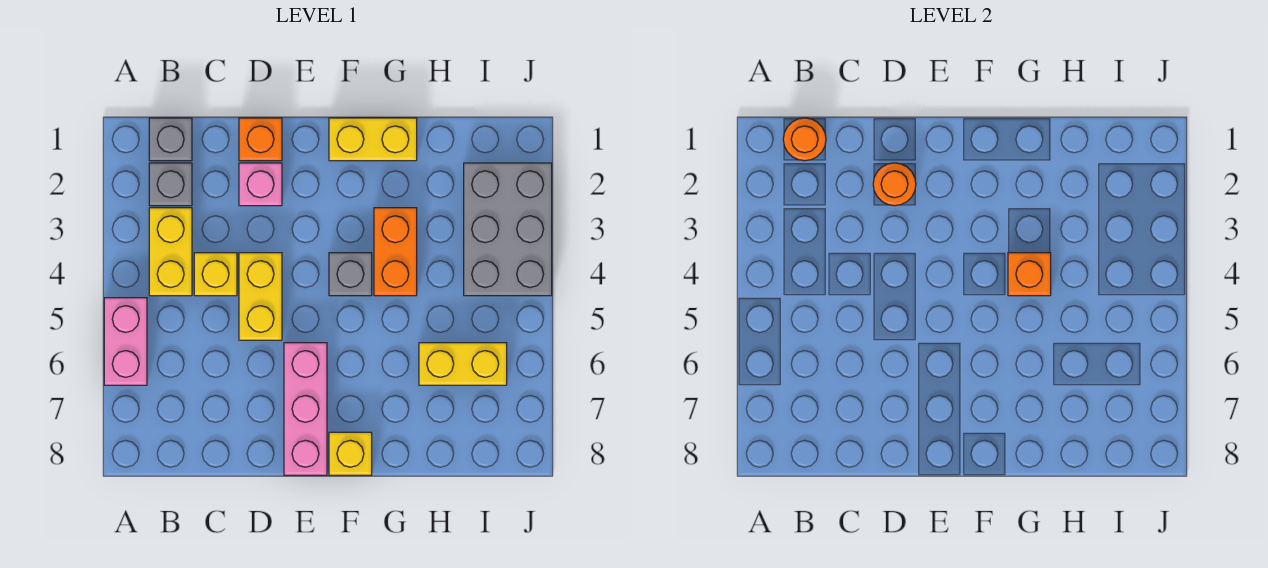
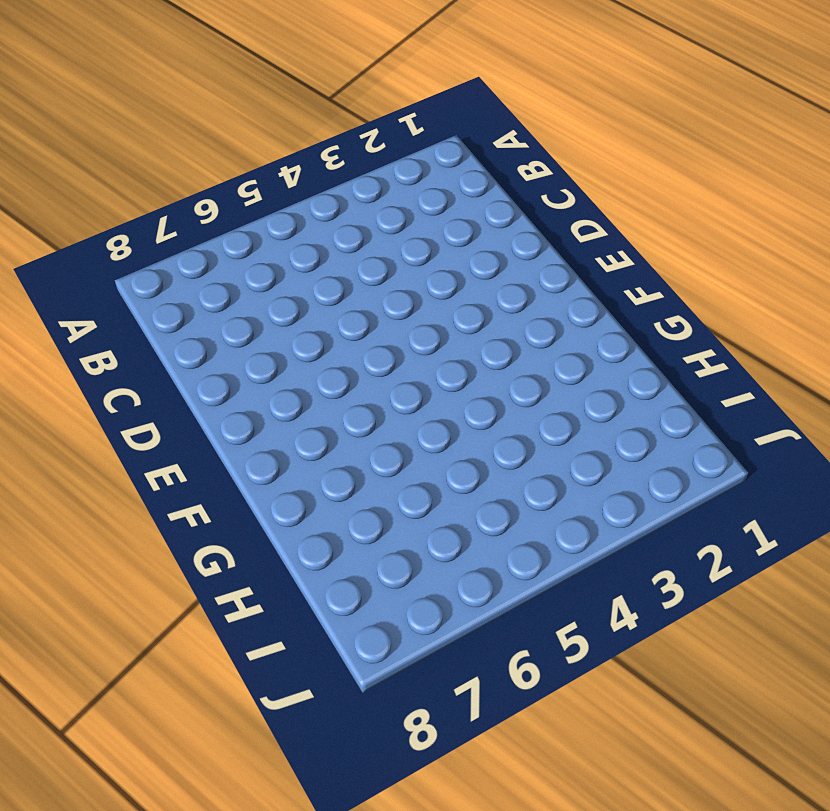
none -> pink 1x2 brick [104,298,147,385]
none -> grey 1x1 brick [149,118,192,161]
none -> grey 1x1 brick [149,163,192,206]

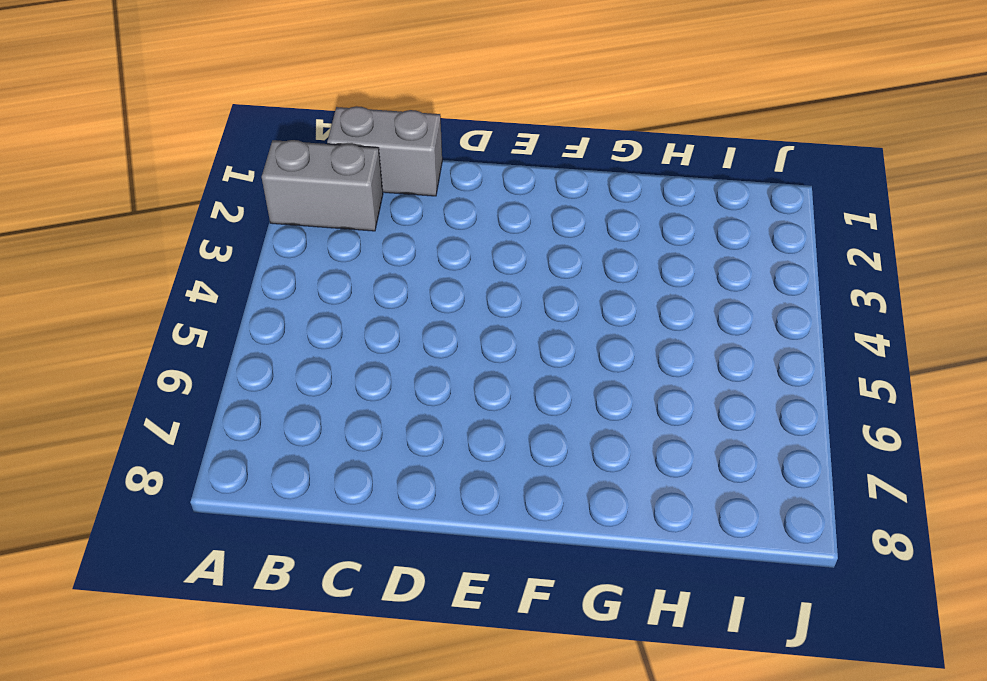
grey 1x2 brick [262,140,383,231] -> grey 1x1 brick [149,163,192,206]
grey 1x2 brick [327,106,442,196] -> grey 1x1 brick [149,118,192,161]
none -> pink 1x2 brick [104,298,147,385]
none -> yellow 1x2 brick [149,208,192,296]
none -> yellow 1x1 brick [194,253,237,296]

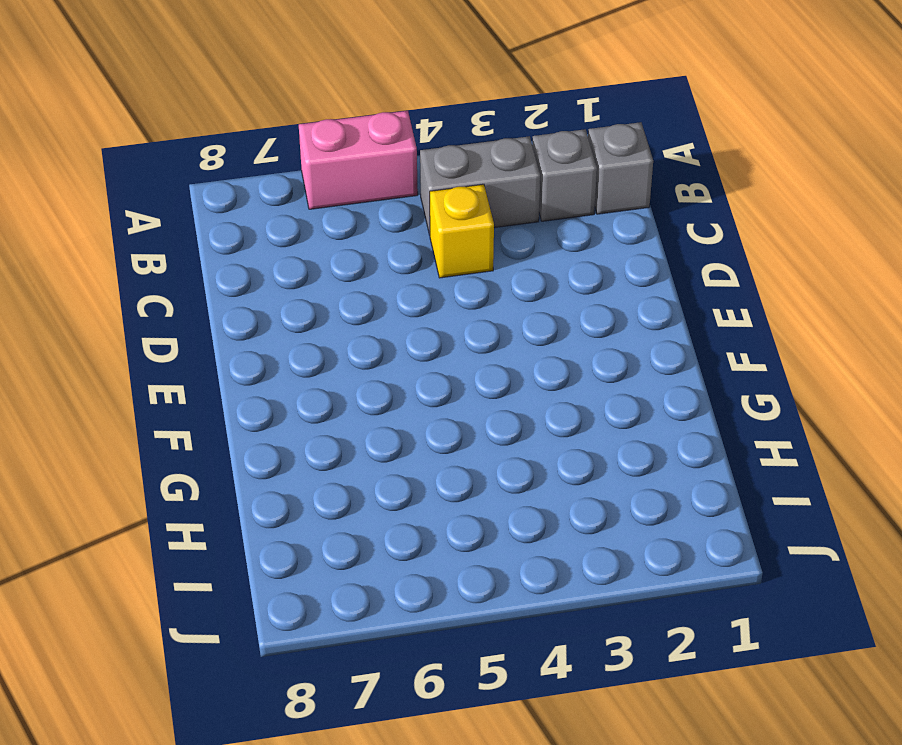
grey 1x2 brick [420,136,540,235] -> yellow 1x2 brick [149,208,192,296]
none -> orange 1x1 brick [239,118,282,161]
none -> pink 1x1 brick [239,163,282,206]
none -> yellow 1x2 brick [239,253,282,340]

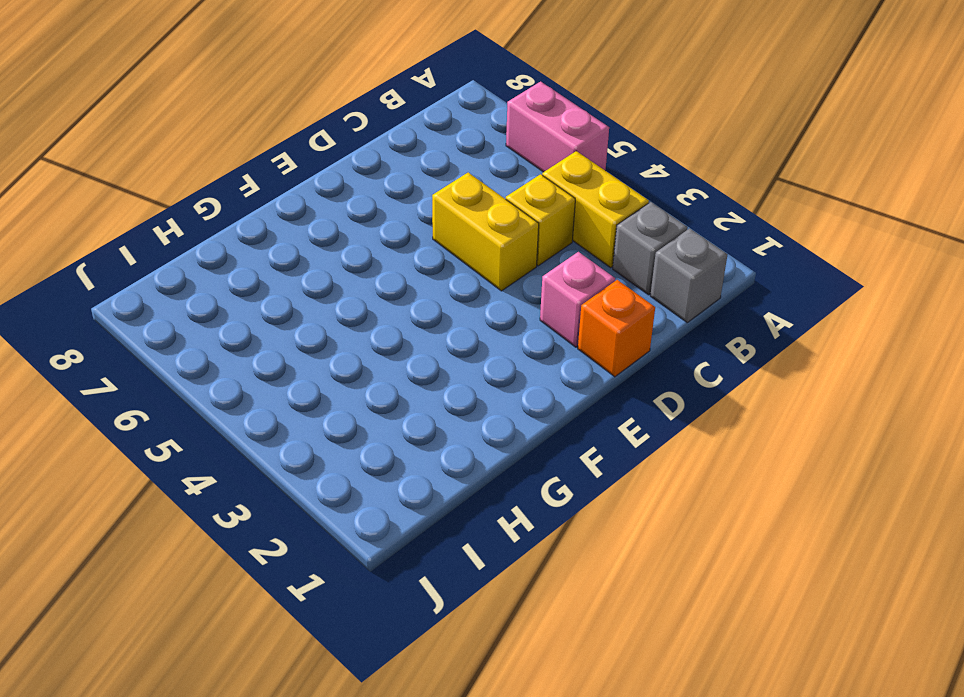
none -> pink 1x3 brick [284,343,327,475]
none -> yellow 1x2 brick [329,118,417,161]
none -> grey 1x1 brick [329,253,372,296]

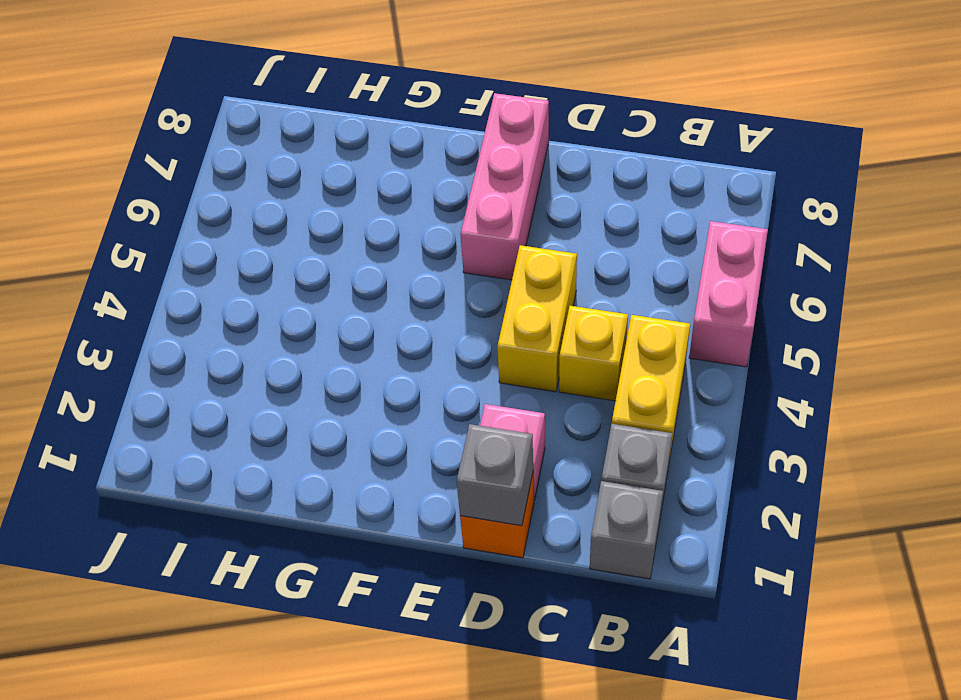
grey 1x1 brick [457,424,533,526] -> grey 1x1 brick moved to [329,253,372,296]
none -> yellow 1x2 brick [329,118,417,161]
none -> yellow 1x1 brick [329,432,372,475]
none -> orange 1x2 brick [374,208,417,296]

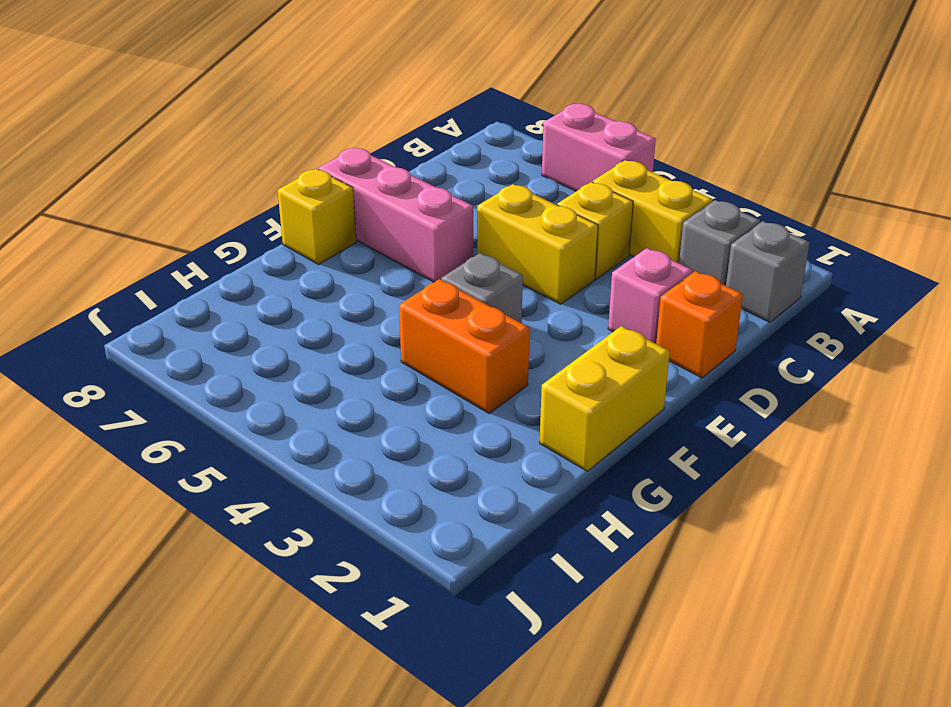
none -> yellow 1x2 brick [419,343,507,385]
none -> grey 2x3 brick [464,163,552,296]
none -> orange 1x1 round brick [783,118,826,161]

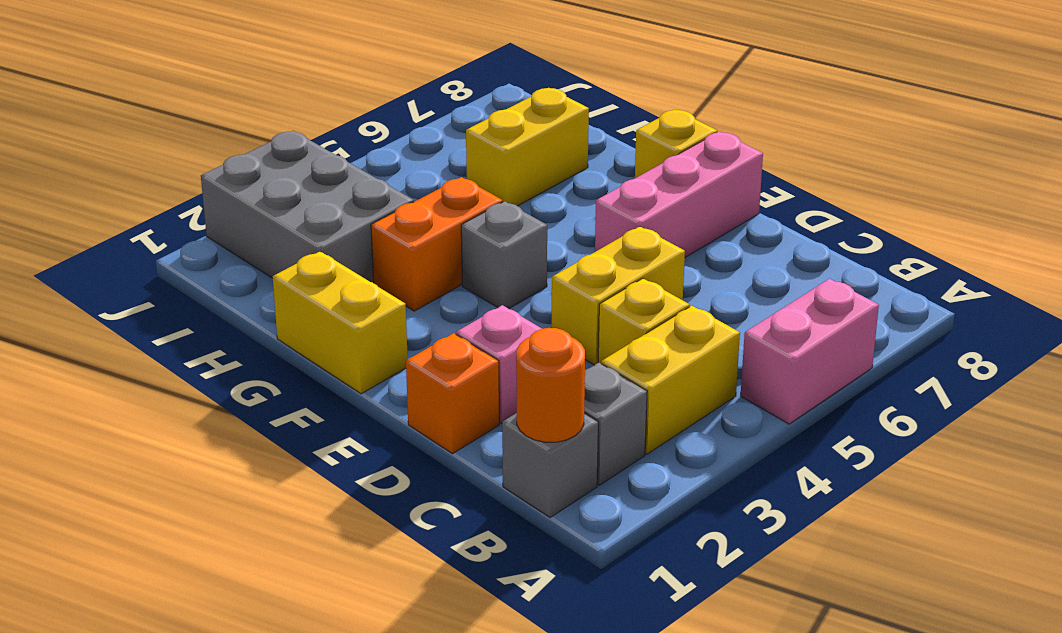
grey 2x3 brick [201,131,414,283] -> grey 2x3 brick turned to [464,163,552,296]
yellow 1x2 brick [466,88,589,206] -> yellow 1x2 brick turned to [419,343,507,385]
none -> orange 1x1 round brick [873,163,916,206]
none -> orange 1x1 brick [1008,253,1051,296]

